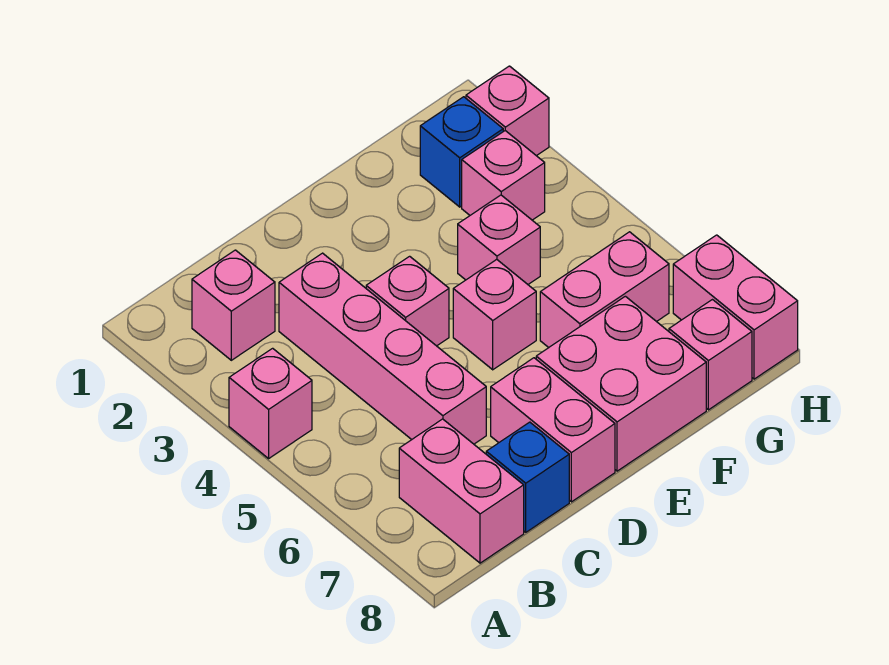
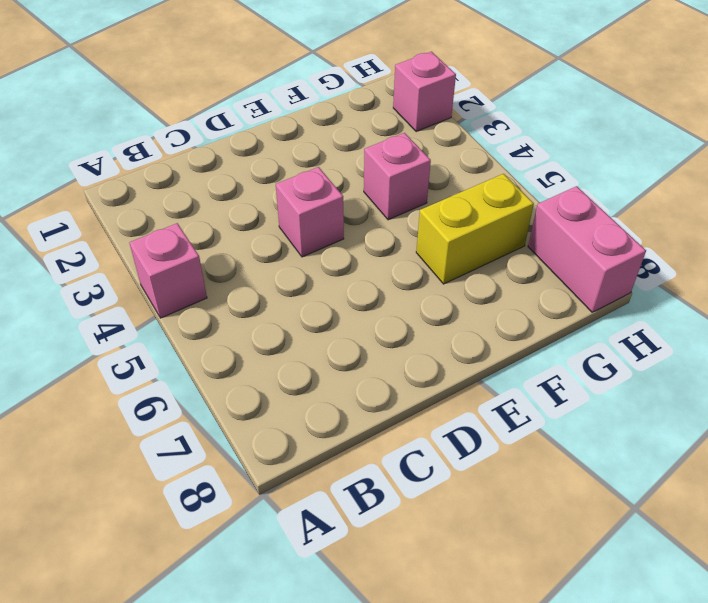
yellow 1x2 brick [416,174,534,284] -> pink 1x2 brick [540,232,669,347]
none -> pink 1x1 brick [192,250,275,360]
none -> pink 1x2 brick [399,419,524,563]
none -> pink 1x4 brick [279,253,486,444]

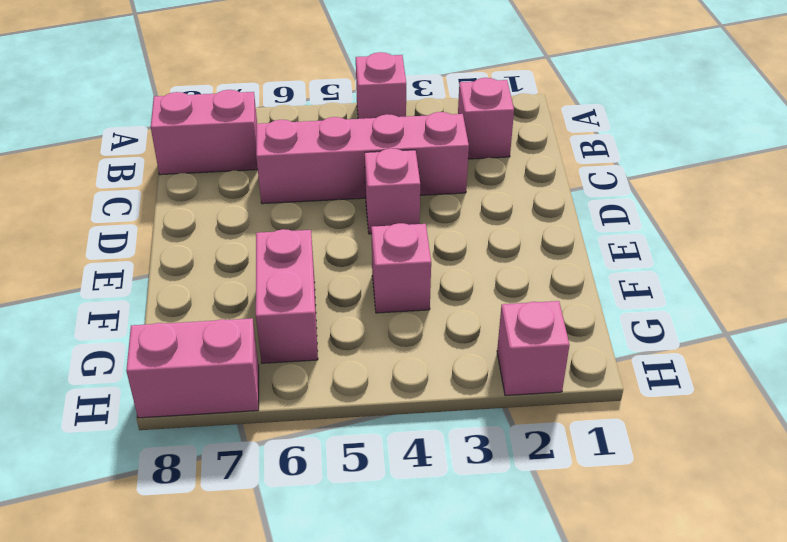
none -> blue 1x1 brick [486,422,569,532]
none -> pink 1x2 brick [491,358,615,502]
none -> pink 1x1 brick [453,259,536,370]

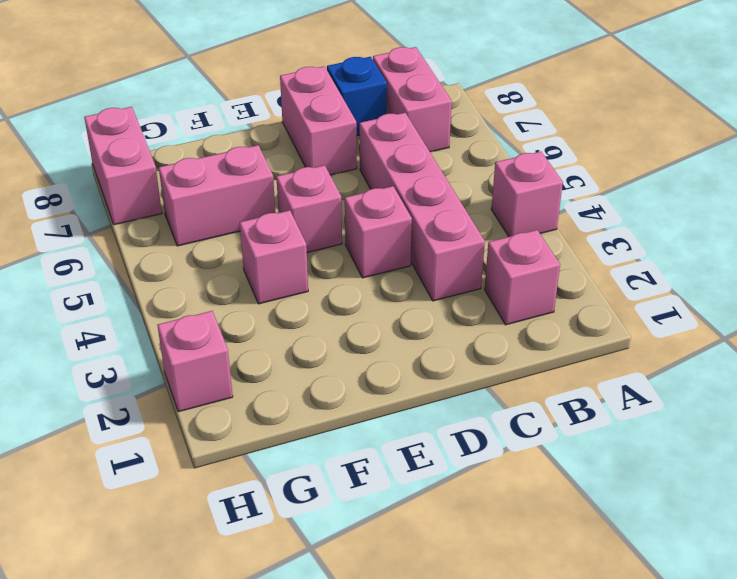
none -> pink 2x2 brick [536,296,706,471]
none -> blue 1x1 brick [420,97,503,207]
none -> pink 1x1 brick [462,131,545,220]

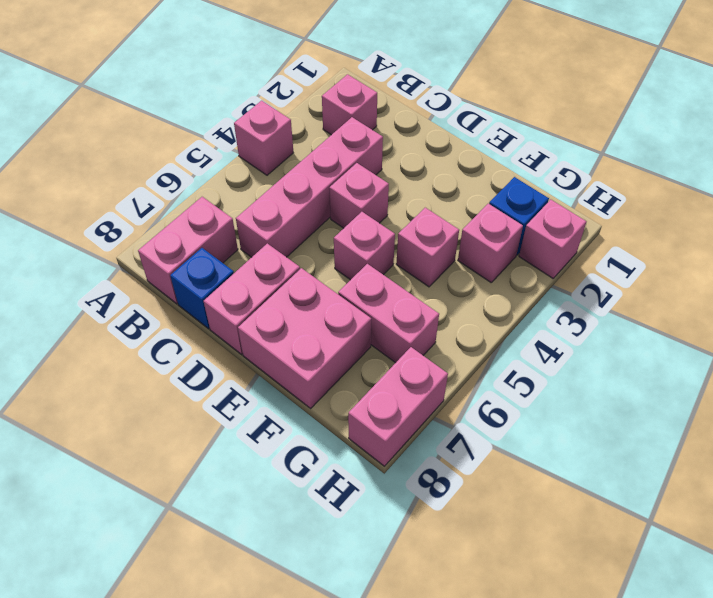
none -> pink 1x1 brick [669,300,752,410]

